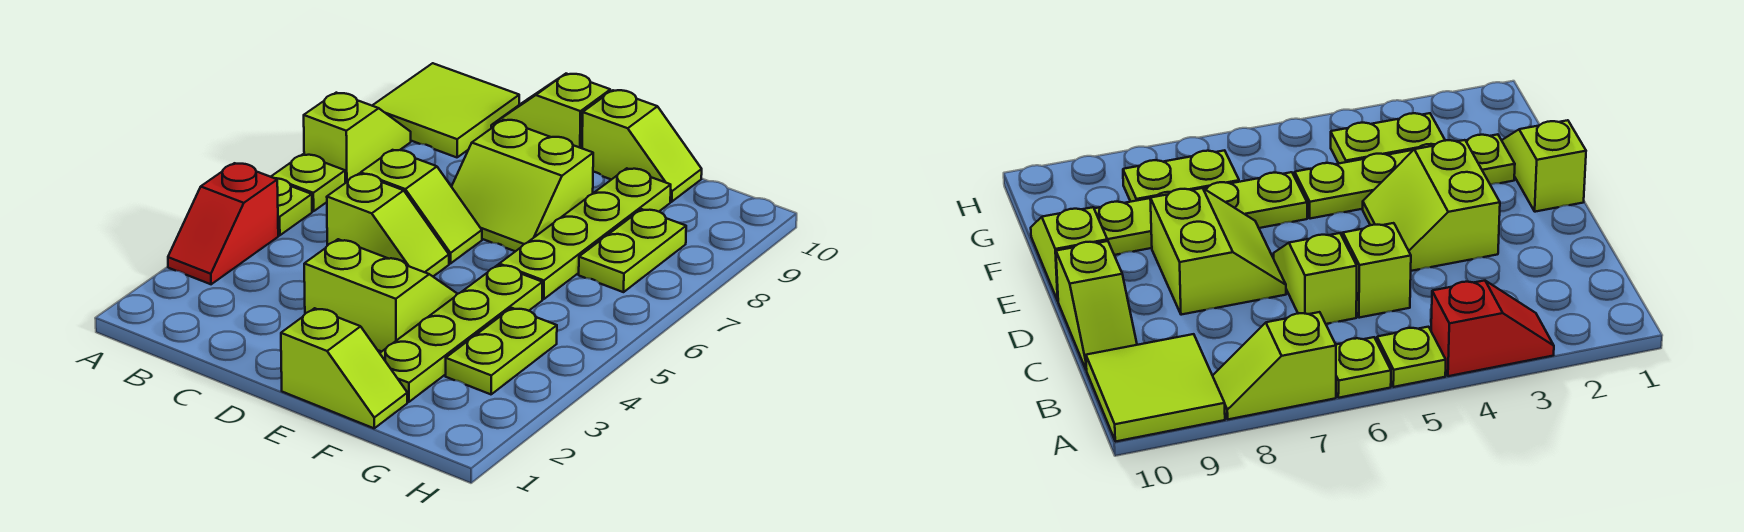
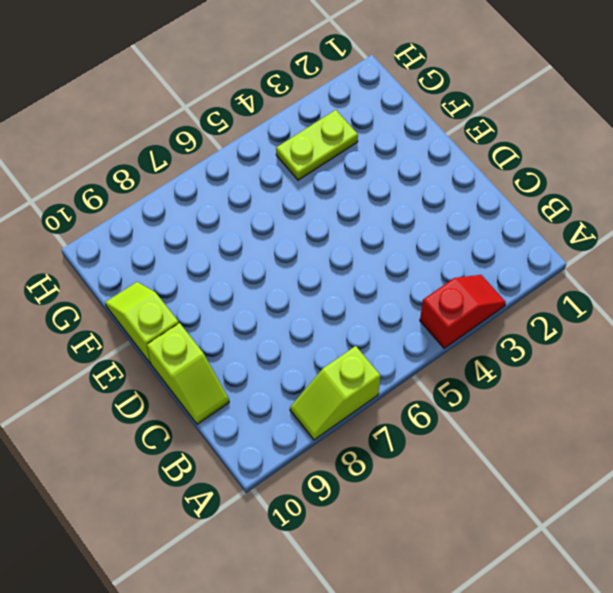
none -> lime 1x1 plate [275,178,312,235]
none -> lime 1x1 plate [271,154,345,211]
none -> lime 2x2 tile [372,63,519,157]

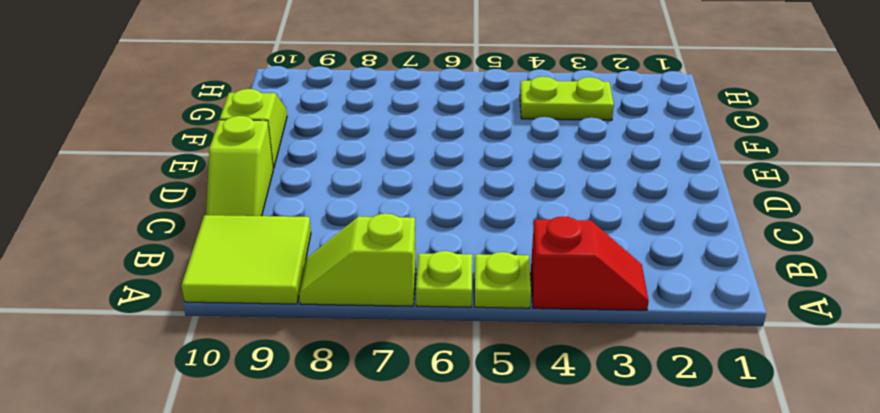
none -> lime 1x2 slope [327,174,449,276]
none -> lime 1x2 slope [361,150,482,264]
none -> lime 2x2 slope [304,239,457,352]

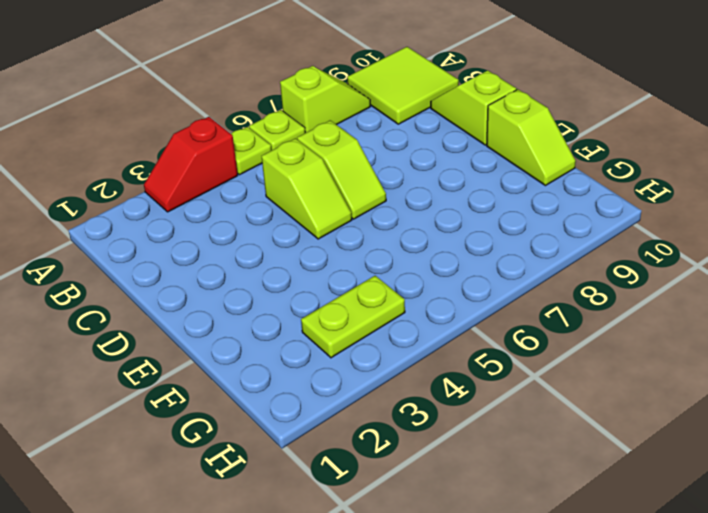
none -> lime 2x2 slope [304,239,457,352]
none -> lime 2x2 slope [451,120,593,251]
none -> lime 1x2 slope [281,308,407,428]

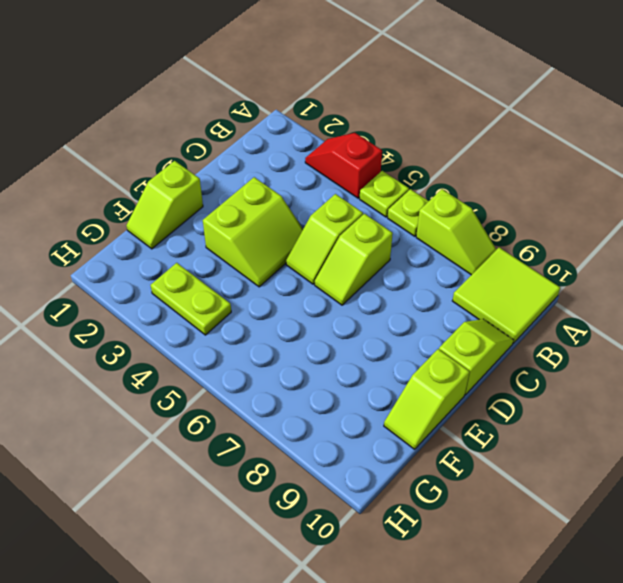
none -> lime 2x2 slope [451,120,593,251]
none -> lime 1x4 plate [380,265,542,402]
none -> lime 1x4 plate [499,168,671,299]

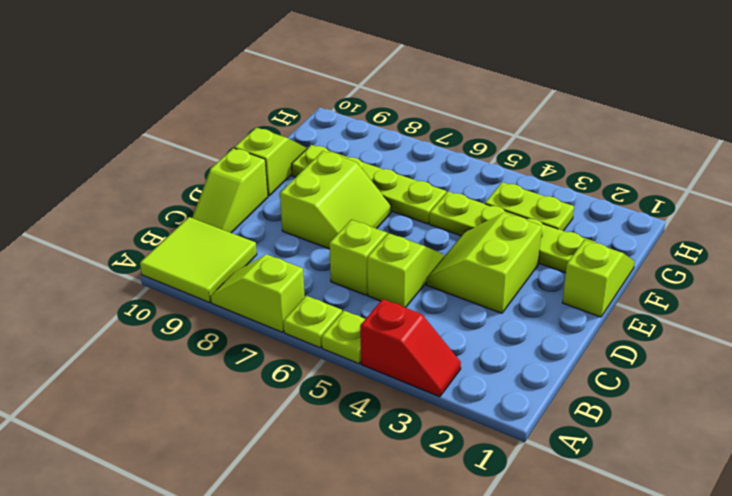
none -> lime 1x2 plate [579,209,686,292]

